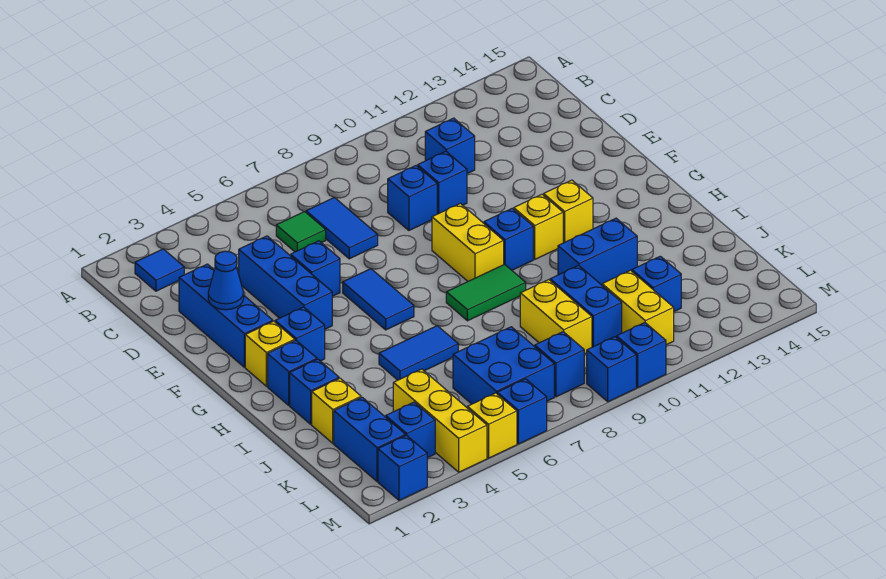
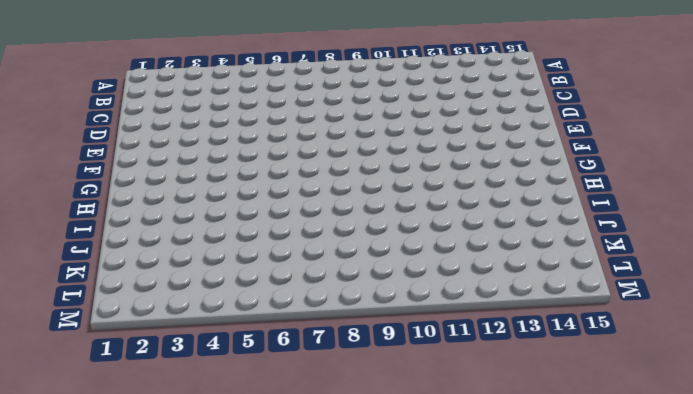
none -> blue 1x1 tile [135,249,184,291]
none -> green 1x1 tile [276,212,326,252]
none -> blue 1x2 tile [306,197,378,259]
none -> blue 1x1 brick [425,118,475,174]

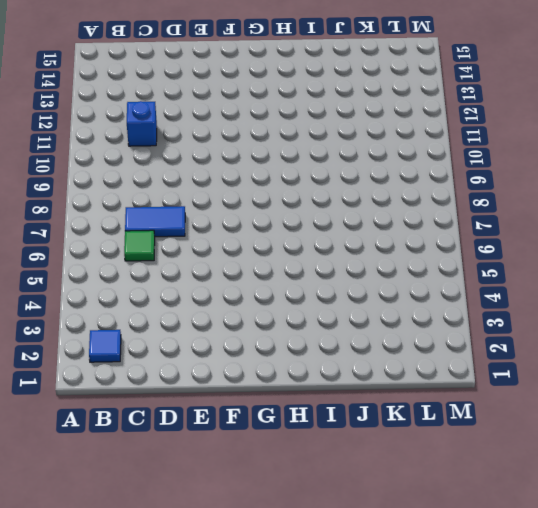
none -> blue 1x3 brick [179,264,273,367]
none -> blue 1x3 brick [238,236,332,329]
none -> blue 1x1 brick [388,166,437,230]
none -> blue 1x1 brick [418,151,467,214]

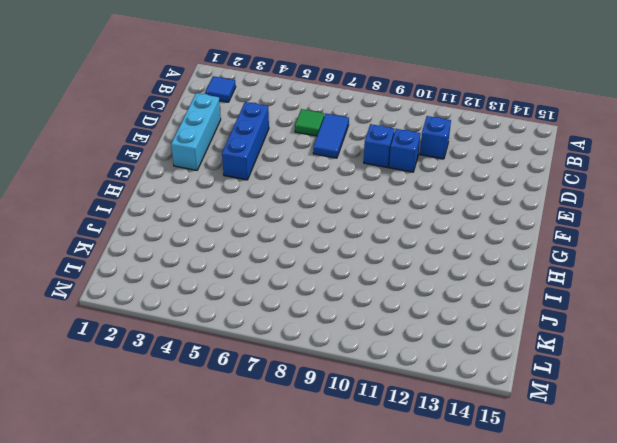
cyan 1x3 brick [171,93,221,170] -> blue 1x3 brick [179,264,273,367]
none -> blue 1x1 brick [291,241,340,296]
none -> blue 1x2 tile [343,269,414,330]
none -> yellow 1x2 brick [432,203,504,281]
none -> yellow 1x1 brick [245,321,295,386]

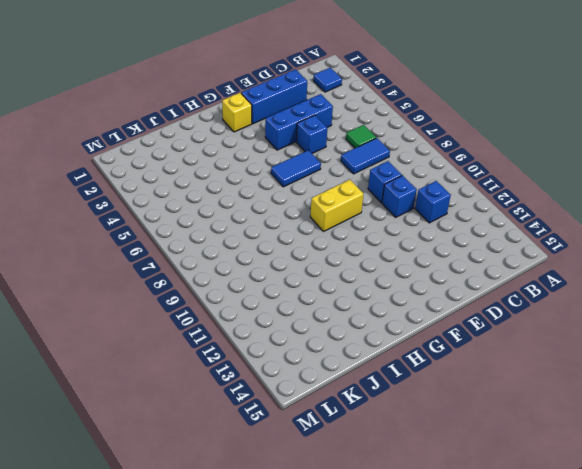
none -> blue 1x1 brick [275,307,325,361]
none -> blue 1x1 brick [484,208,533,270]
none -> yellow 1x1 brick [514,194,563,259]
none -> yellow 1x1 brick [544,180,593,243]

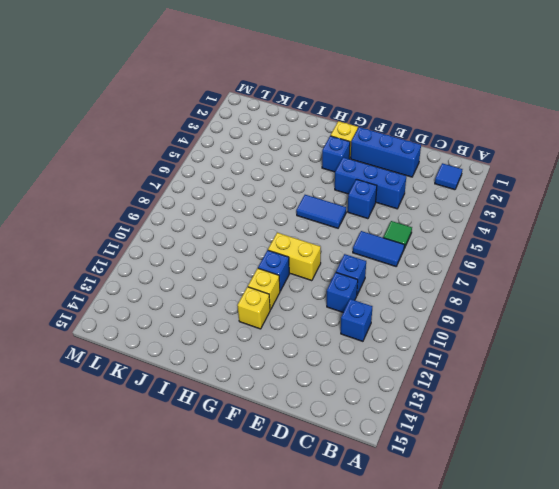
none -> blue 1x1 brick [268,340,317,405]
none -> green 1x2 tile [446,264,526,321]
none -> blue 1x1 brick [290,359,339,424]
none -> blue 1x2 tile [379,326,458,380]

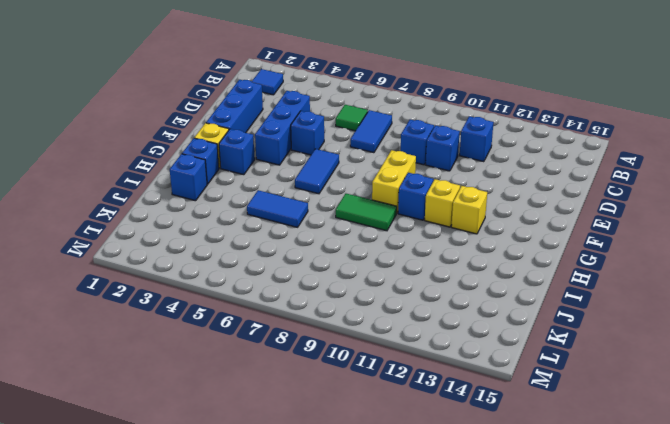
none -> blue 1x2 brick [558,218,637,285]
none -> yellow 1x1 brick [312,378,361,443]
none -> yellow 1x2 brick [520,280,592,354]
none -> blue 1x2 brick [550,265,622,347]

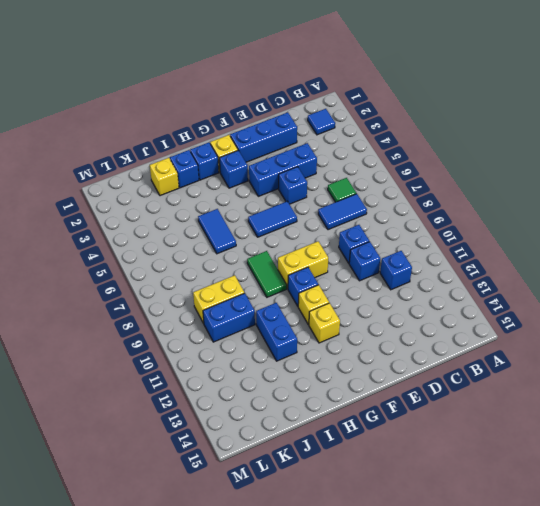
none -> blue 1x2 brick [334,397,405,481]
none -> yellow 1x3 brick [393,369,487,472]
none -> blue 2x2 brick [453,327,554,404]
none -> yellow 1x2 brick [602,270,674,345]

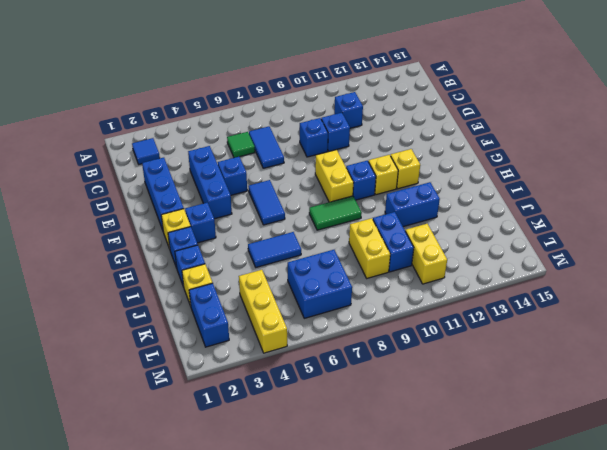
none -> blue 1x1 brick [632,256,681,311]
none -> blue 1x1 brick [386,402,435,458]
none -> blue 1x1 brick [535,332,584,397]
none -> blue 1x1 brick [378,435,427,500]

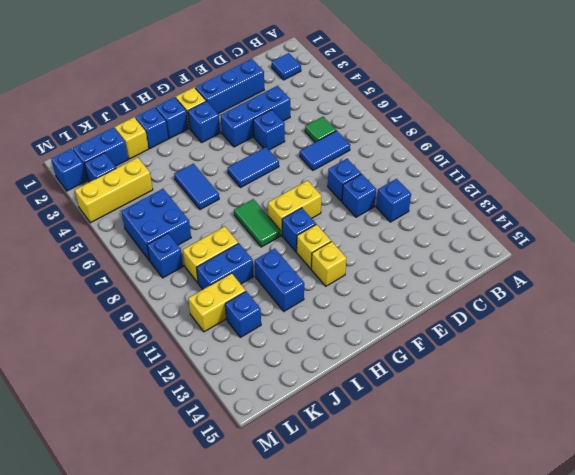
none -> yellow 1x1 brick [467,393,517,458]
none -> blue 1x1 brick [497,379,547,444]
none -> blue 1x1 brick [587,337,636,402]
none -> blue 1x1 brick [617,323,666,387]

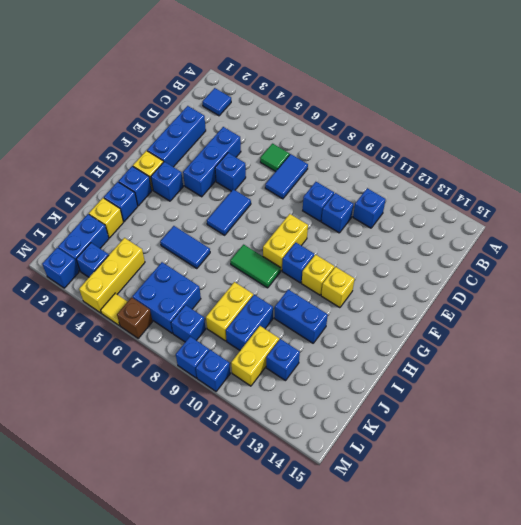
yellow 1x1 tile [101,293,128,326] -> yellow 1x1 brick [467,393,517,458]
brown 1x1 brick [117,297,153,338] -> blue 1x1 brick [497,379,547,444]
none -> blue 1x1 cone [208,251,244,310]

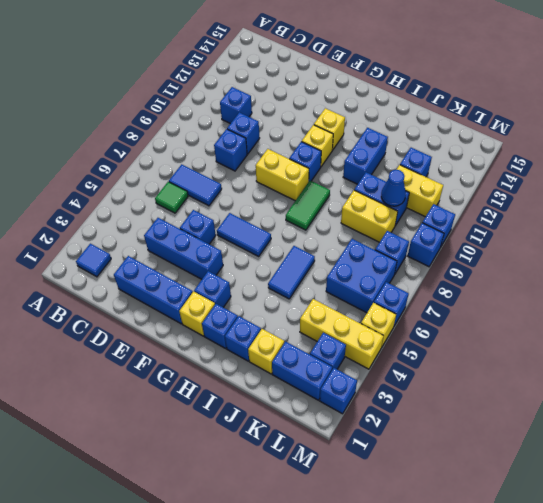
blue 1x1 cone [381,170,406,206] -> blue 1x1 cone moved to [208,251,244,310]

